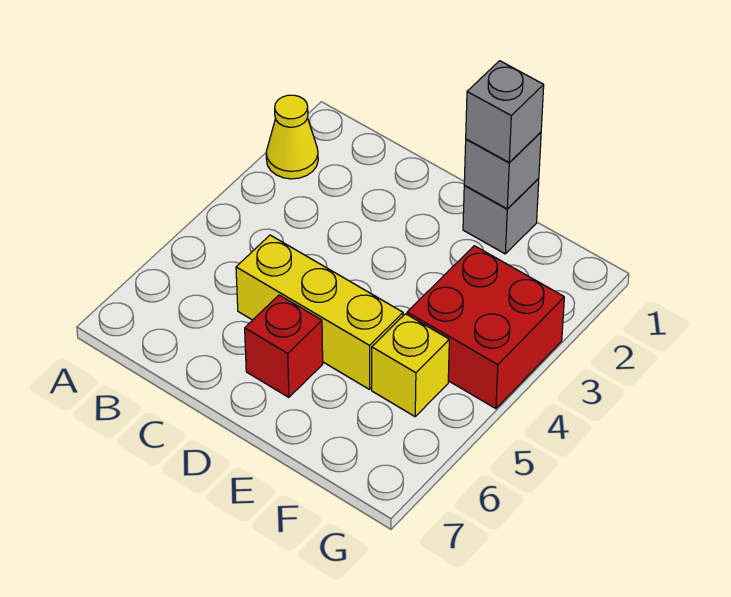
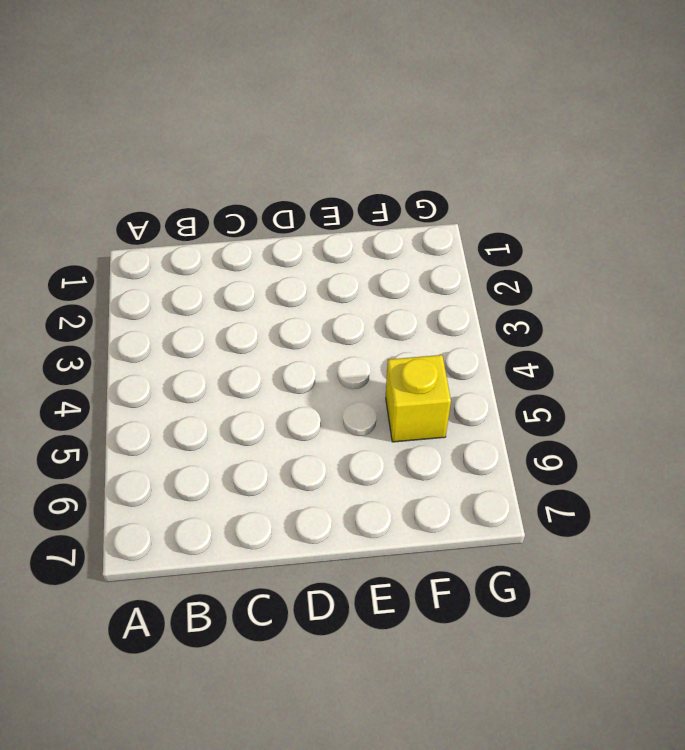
none -> yellow 1x1 cone [266,95,318,179]
none -> yellow 1x3 brick [236,235,403,389]

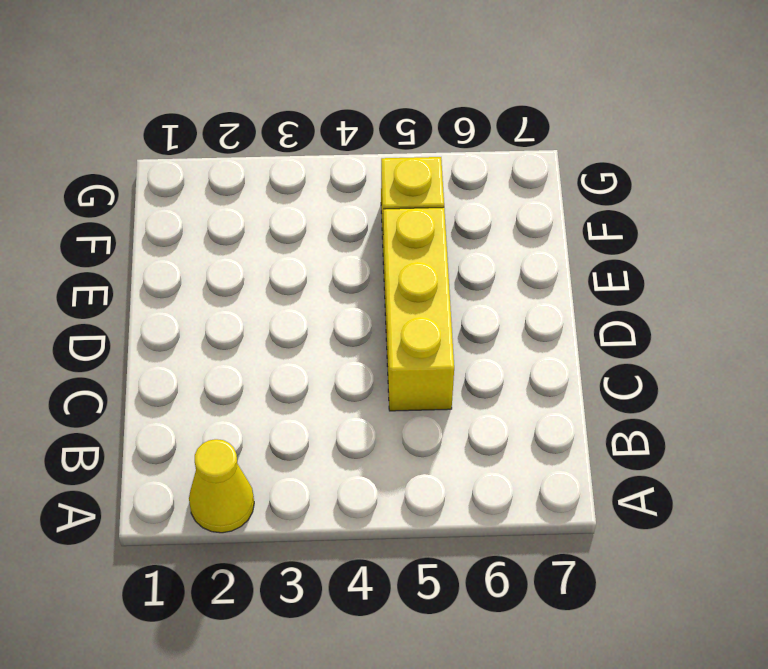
none -> red 1x1 brick [245,295,323,397]
none -> grey 1x1 brick [463,179,539,254]

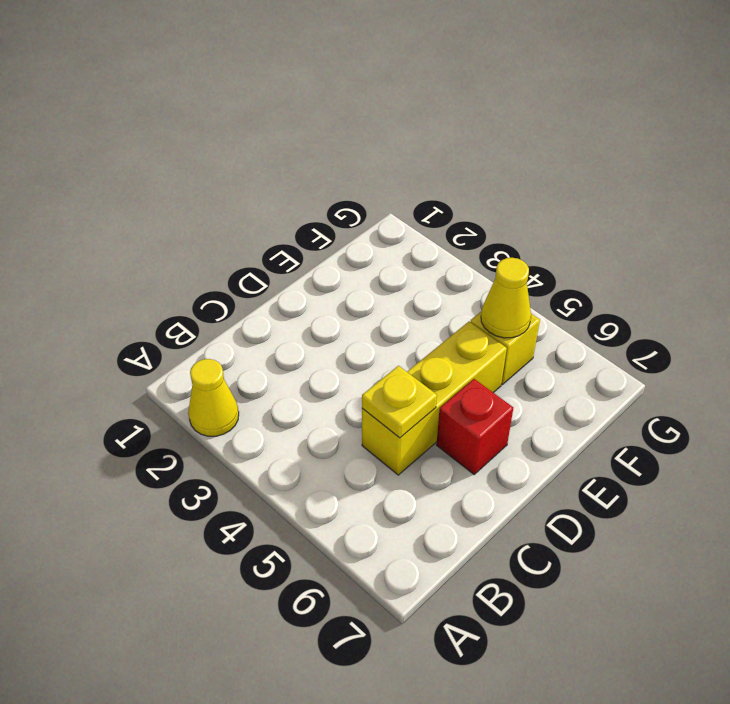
yellow 1x1 plate [362,366,437,438] -> none
yellow 1x1 cone [481,258,531,338] -> none
none -> grey 1x1 brick [463,179,539,254]
none -> red 2x2 brick [407,246,564,409]

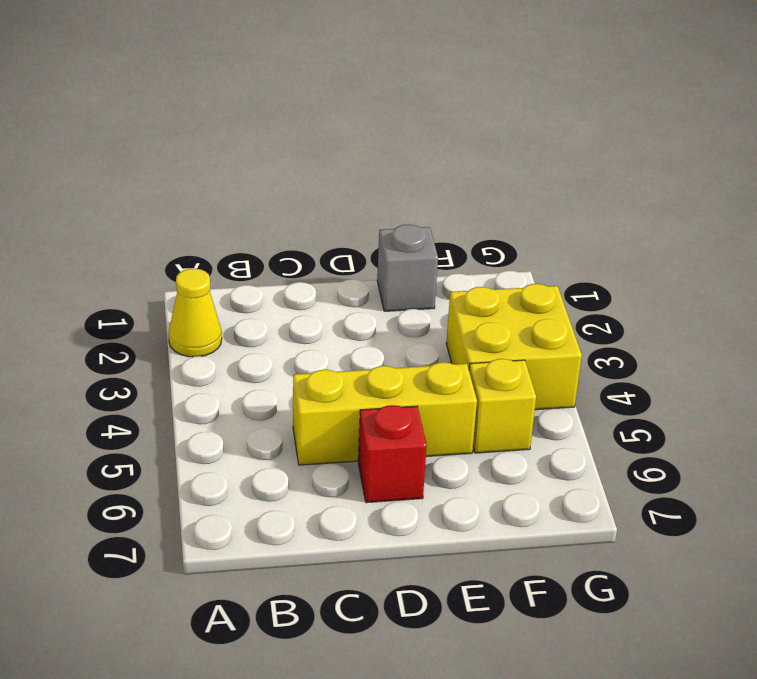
yellow 2x2 brick [446,284,582,410] -> red 2x2 brick [407,246,564,409]
none -> grey 1x1 brick [464,132,541,209]
none -> grey 1x1 brick [466,61,544,163]

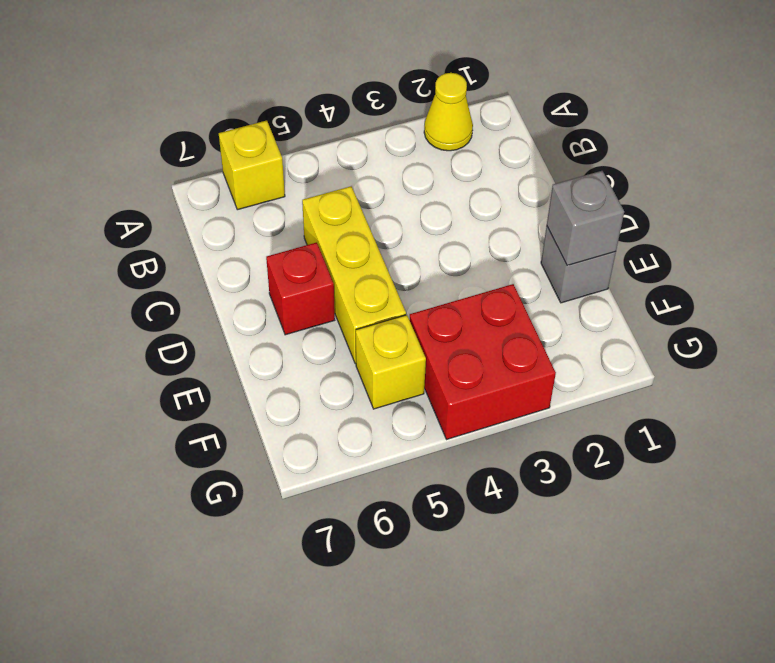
yellow 1x1 brick [219,121,285,210] -> none
none -> grey 1x1 brick [466,61,544,163]

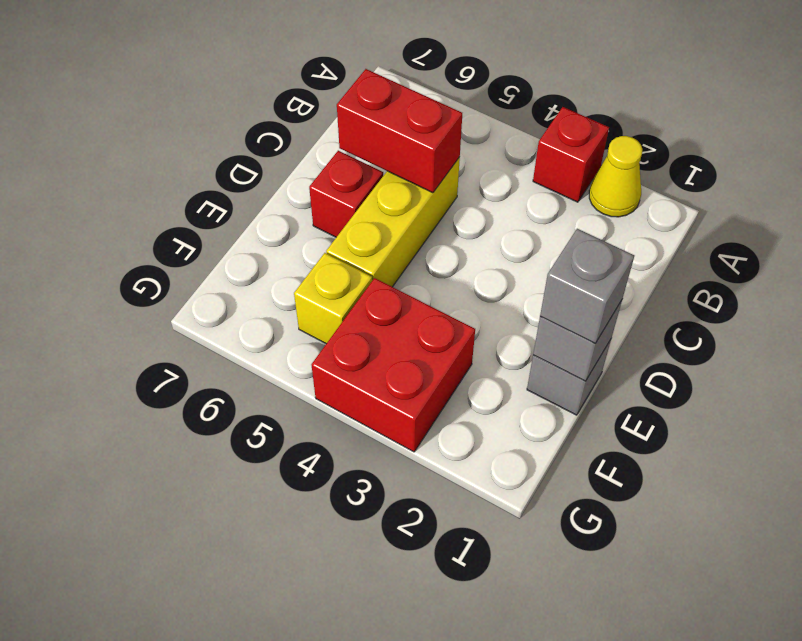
red 1x1 brick [533,107,609,202] -> none
red 1x2 brick [337,69,462,193] -> none

